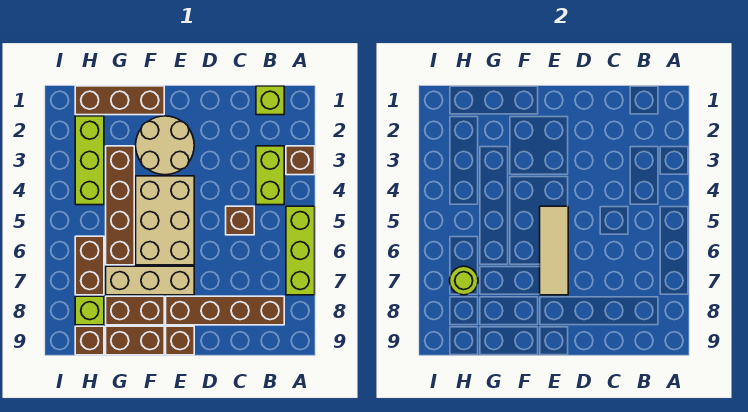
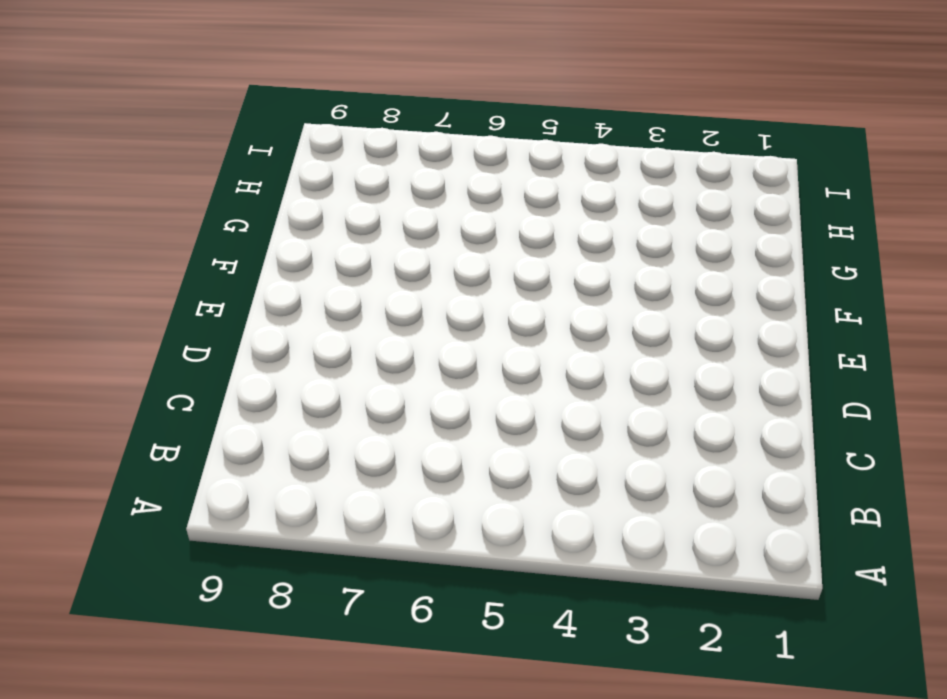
none -> brown 1x1 brick [286,146,315,175]
none -> lime 1x3 brick [286,206,315,295]
none -> lime 1x1 brick [256,86,284,115]

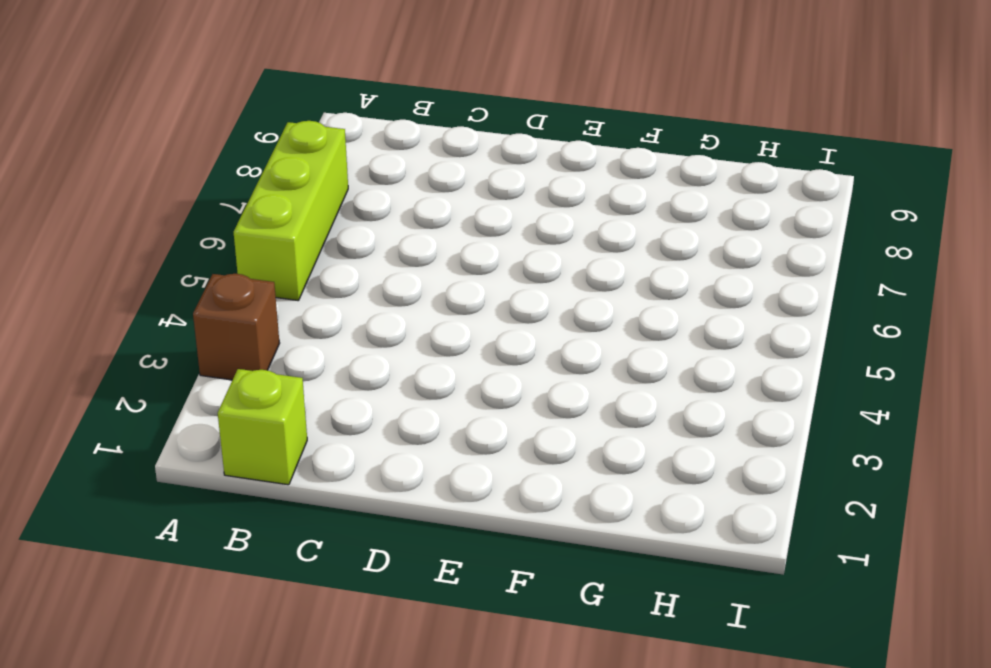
none -> lime 1x2 brick [256,146,284,205]
none -> brown 1x4 brick [166,296,284,325]
none -> brown 1x1 brick [226,206,254,235]

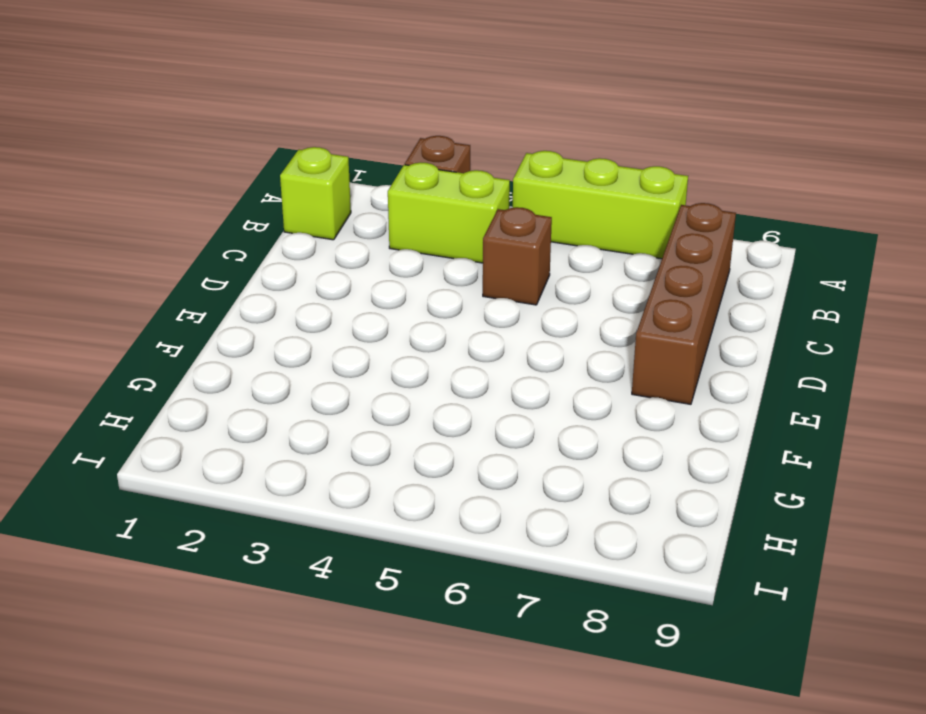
none -> tan 2x2 round brick [136,116,194,175]
none -> tan 2x3 brick [136,176,194,265]
none -> tan 1x3 brick [106,266,194,295]

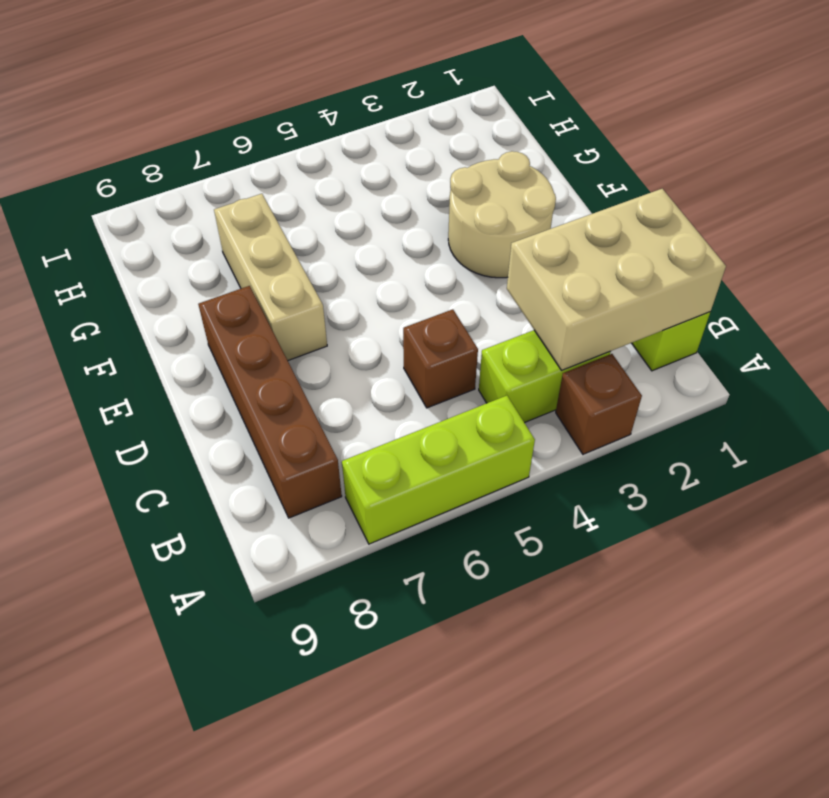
tan 2x3 brick [507,189,726,370] -> tan 2x3 brick moved to [136,176,194,265]
none -> brown 1x1 brick [166,326,194,355]
none -> brown 1x3 brick [75,86,164,115]
none -> brown 1x2 brick [106,296,164,325]

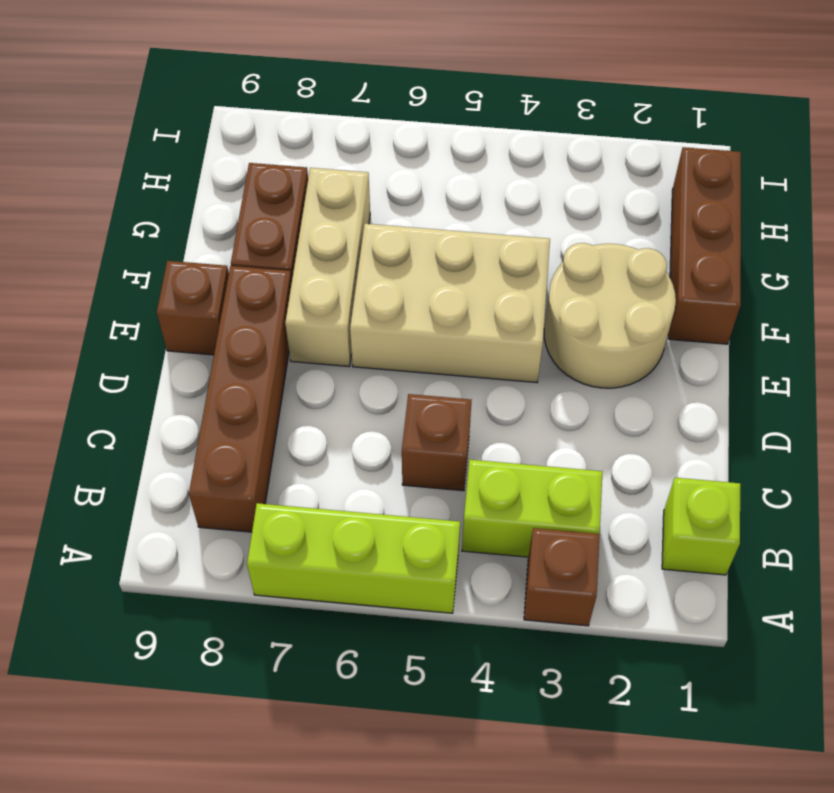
none -> brown 1x2 brick [106,326,164,355]
none -> brown 1x4 brick [106,146,134,265]
none -> lime 1x3 brick [75,116,104,205]

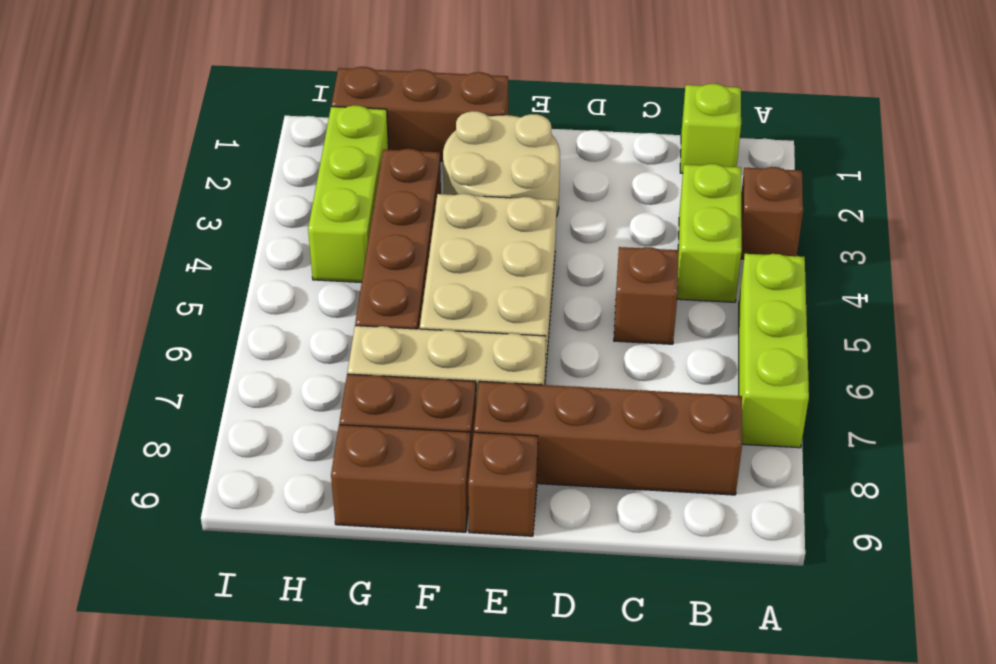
none -> brown 1x2 brick [75,236,104,295]
none -> lime 1x1 brick [75,296,104,325]
none -> brown 1x1 brick [75,326,104,355]

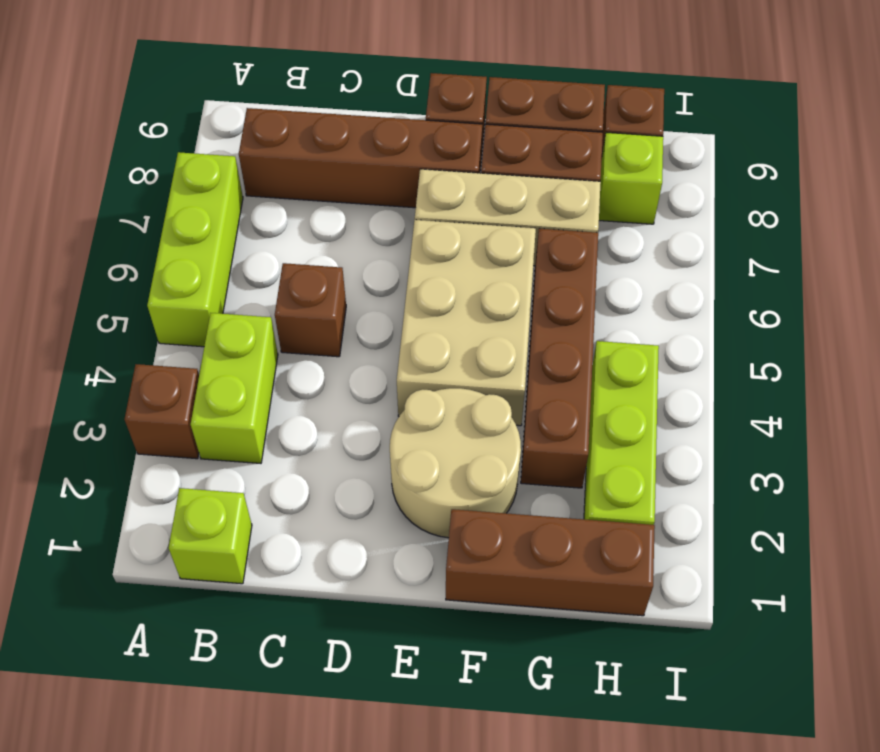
none -> brown 1x2 brick [75,236,104,295]
none -> tan 1x3 tile [540,206,568,295]
none -> lime 1x1 round brick [450,266,478,295]

